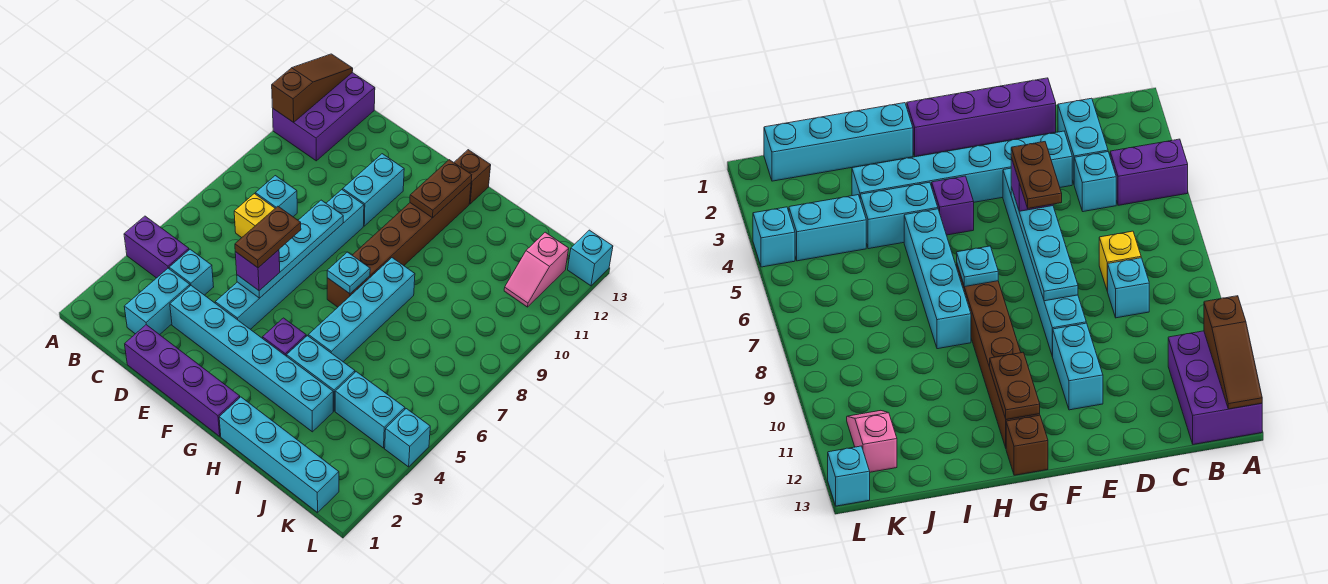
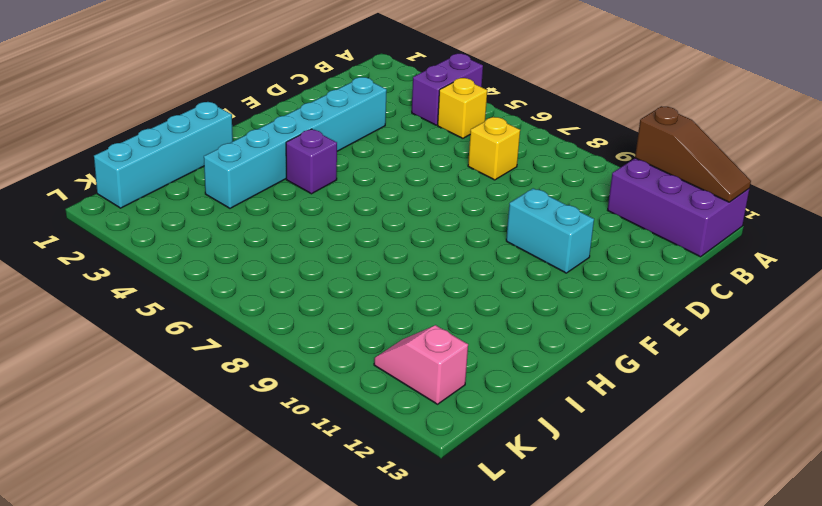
yellow 1x1 brick [438,78,487,138] -> none
none -> cyan 1x2 brick [124,268,190,335]
none -> cyan 1x1 brick [169,249,214,295]
none -> cyan 1x1 brick [255,176,297,217]

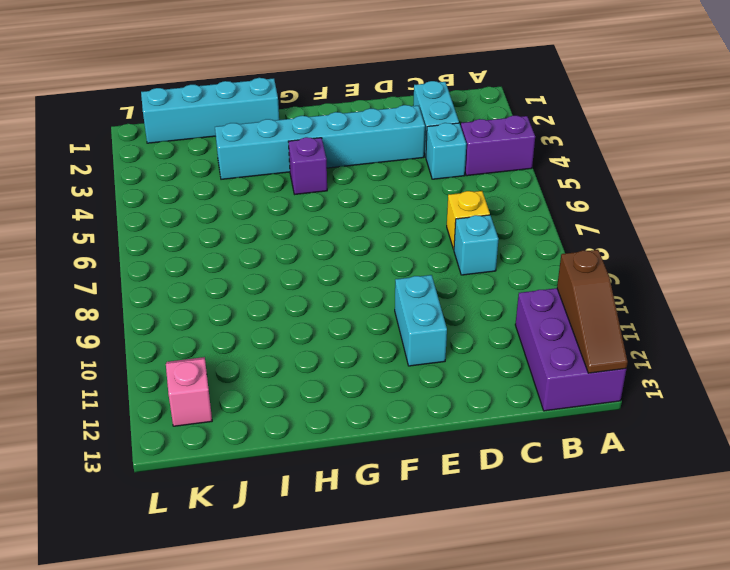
none -> purple 1x4 brick [125,325,240,436]
none -> cyan 1x6 brick [215,190,364,329]
none -> brown 1x6 brick [327,183,471,307]

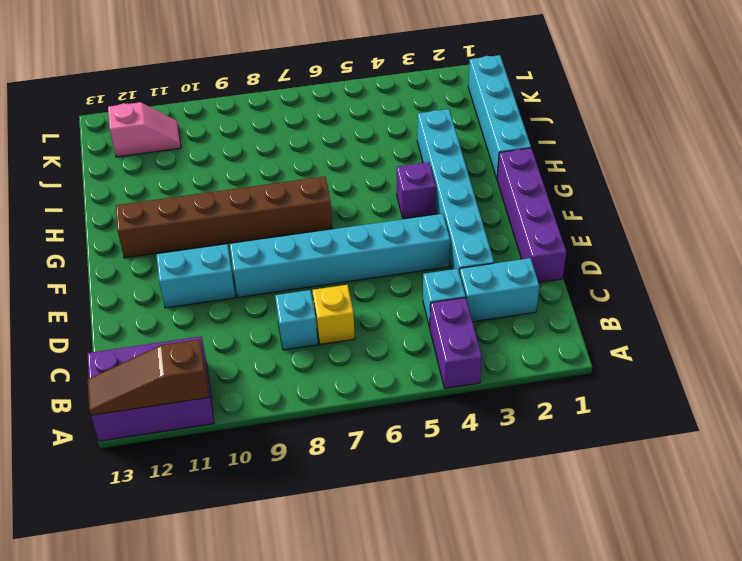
none -> brown 1x1 brick [454,150,491,204]
none -> cyan 1x2 brick [287,336,355,411]
none -> cyan 1x4 brick [308,258,415,362]

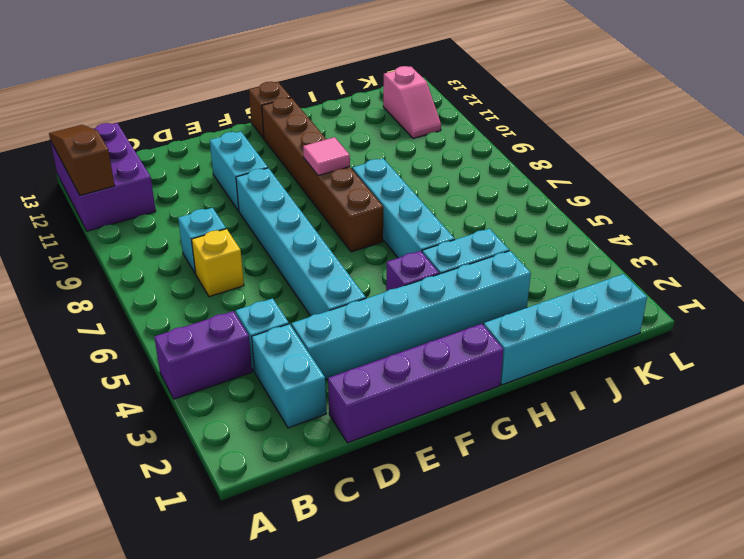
pink 1x1 tile [303,137,350,176] -> none
none -> cyan 1x2 brick [335,372,405,448]
none -> cyan 1x1 brick [385,409,430,467]
none -> cyan 1x1 brick [568,230,613,286]

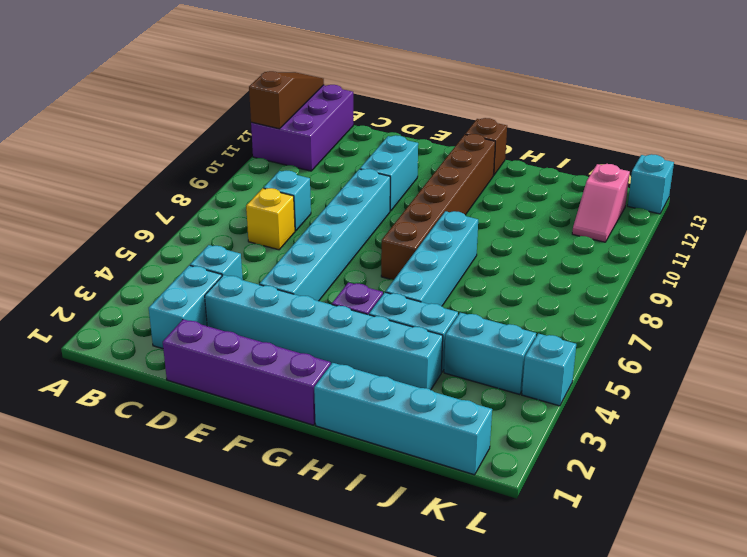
none -> purple 1x2 brick [124,216,189,278]
none -> cyan 1x4 plate [237,200,343,298]
none -> cyan 1x1 plate [327,252,370,294]

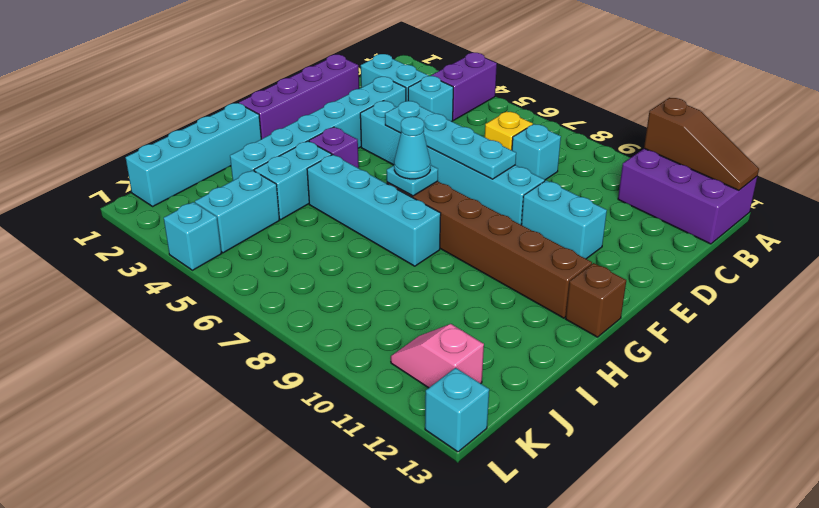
cyan 1x1 cone [394,117,431,179] -> none
none -> brown 1x2 plate [410,160,472,218]
none -> purple 1x1 brick [235,250,280,291]
none -> brown 1x2 plate [235,206,301,268]

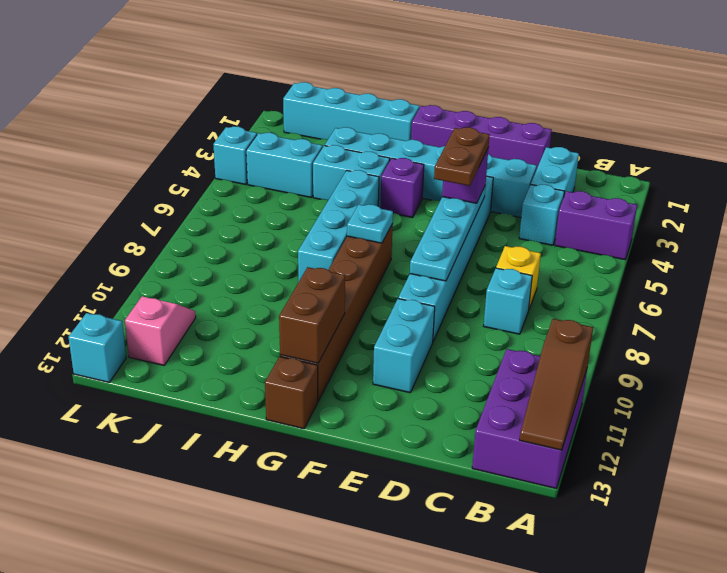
brown 1x2 brick [279,267,345,363] -> brown 1x2 plate [410,160,472,218]

